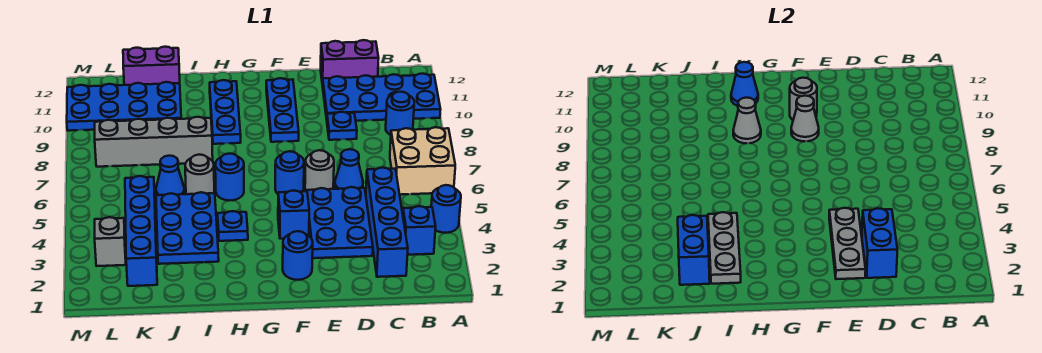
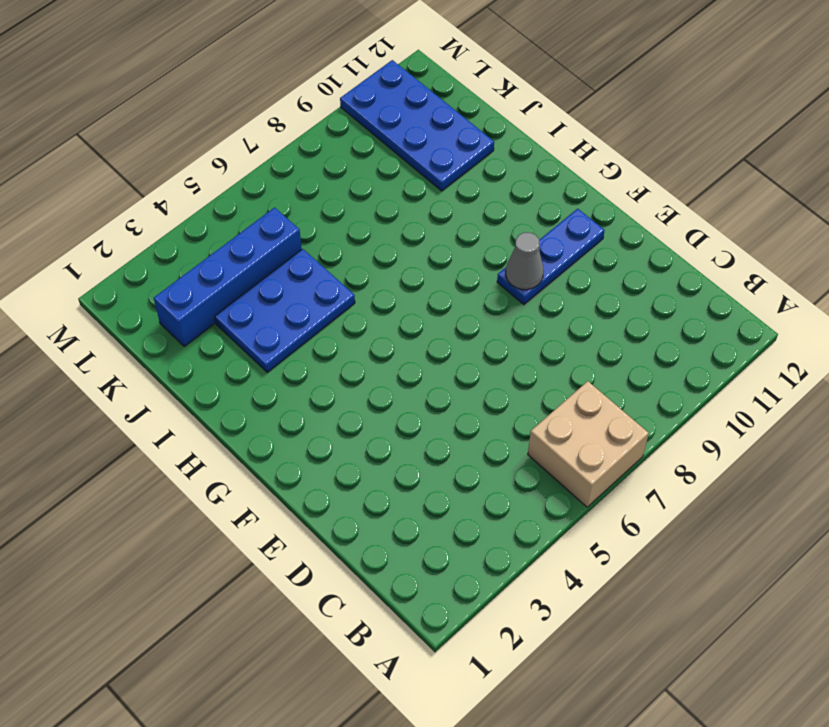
none -> blue 1x1 round brick [431,185,461,233]
none -> blue 2x4 plate [323,74,441,121]
none -> blue 1x1 brick [403,206,436,255]
none -> blue 1x1 round brick [386,92,414,135]

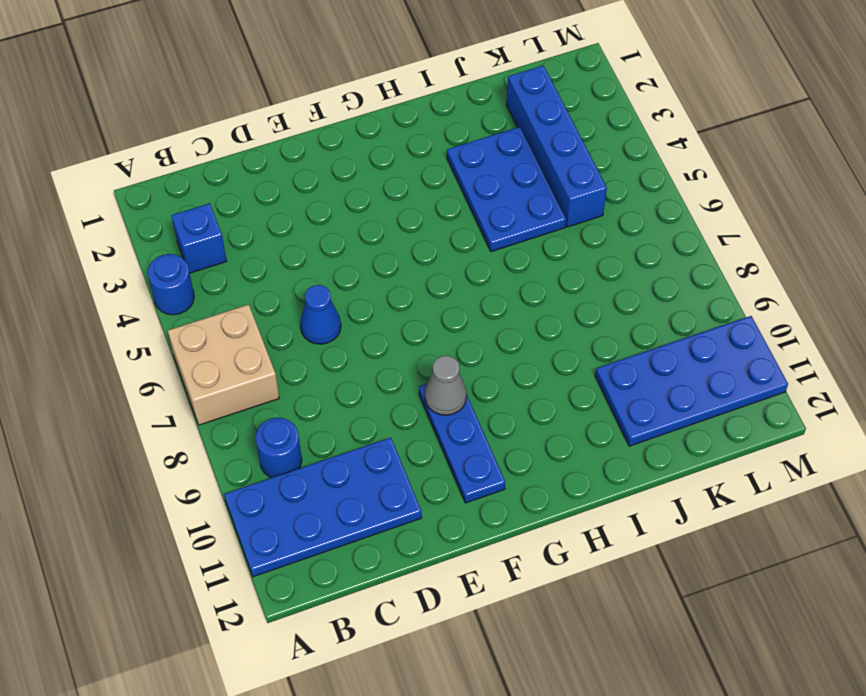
none -> blue 1x4 brick [366,168,408,277]
none -> purple 1x2 brick [321,40,379,86]
none -> blue 2x3 plate [306,187,373,258]
none -> blue 1x1 plate [327,112,357,140]

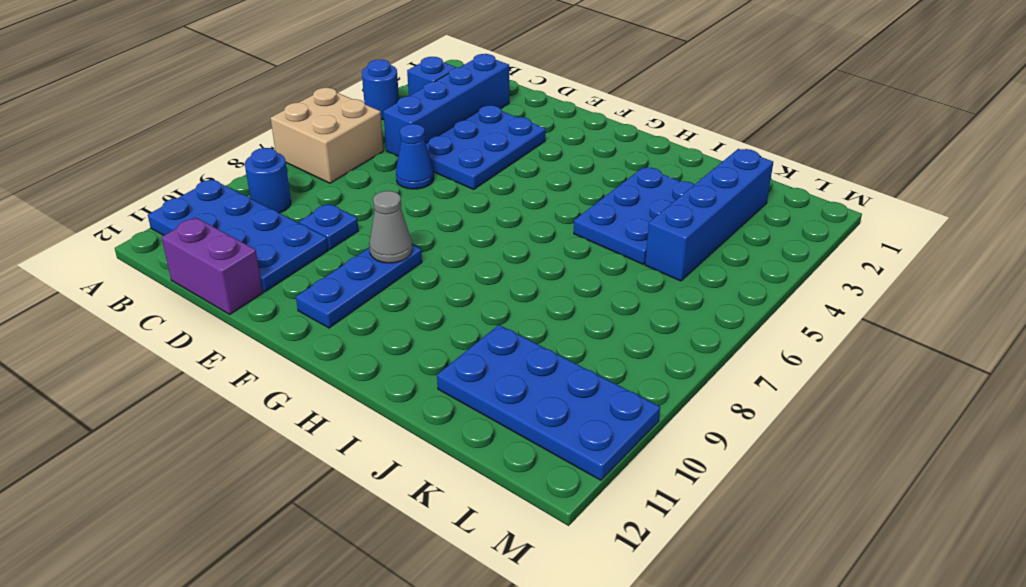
none -> grey 1x1 round brick [305,150,334,190]
none -> blue 1x1 round brick [283,231,313,280]
none -> blue 1x1 brick [278,190,309,239]
none -> blue 1x1 round brick [275,151,304,194]

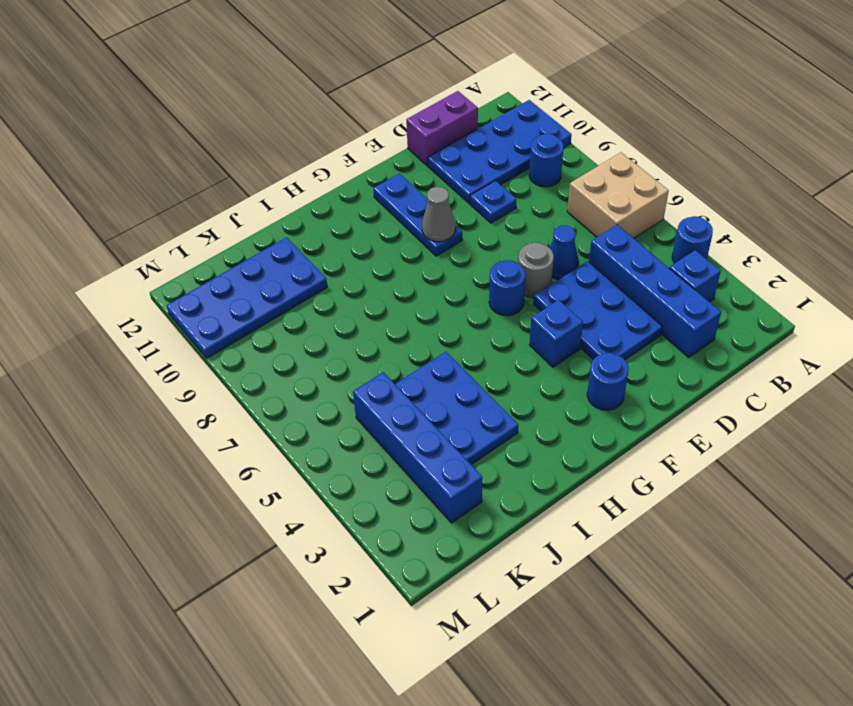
none -> blue 1x1 plate [217,211,248,241]
none -> blue 1x1 round brick [215,153,244,201]
none -> blue 1x3 plate [210,80,241,144]
none -> grey 1x1 round brick [185,155,214,194]

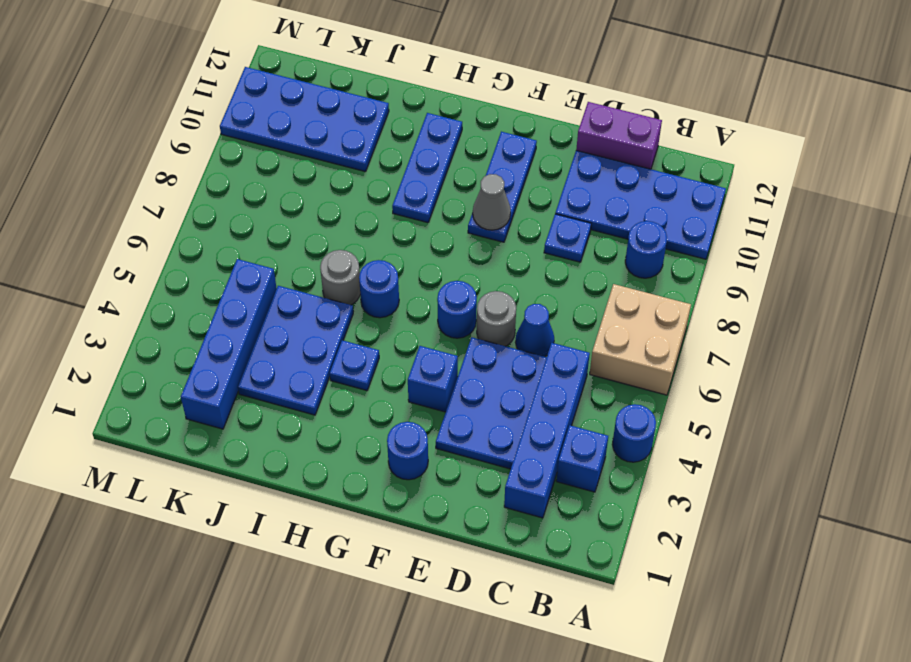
none -> grey 1x4 brick [95,117,213,167]
none -> blue 1x1 cone [156,156,185,195]
none -> purple 1x2 brick [123,47,180,85]
none -> grey 1x1 brick [95,217,126,266]

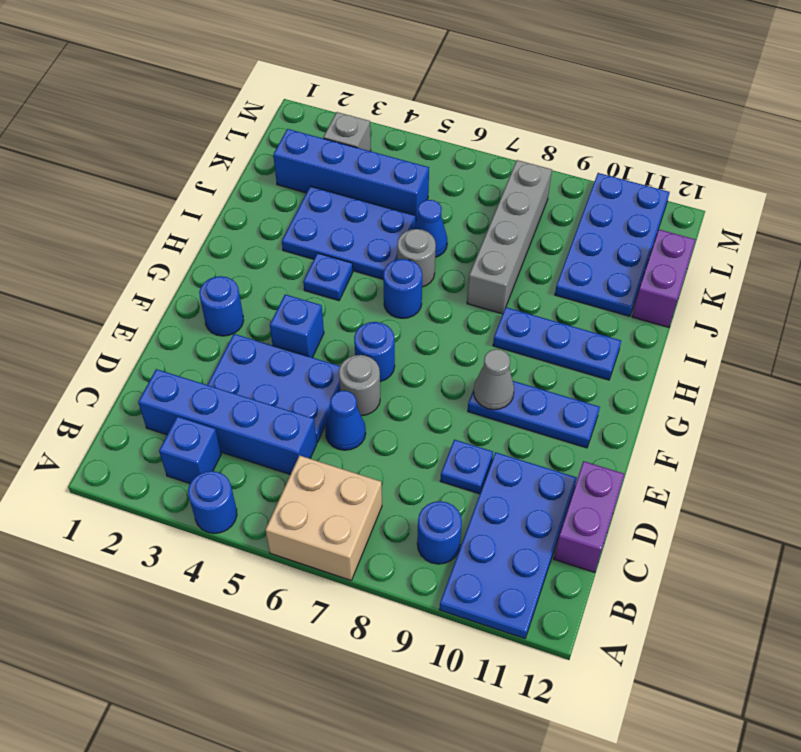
none -> blue 1x2 brick [862,208,897,278]
none -> grey 1x3 plate [829,208,866,279]
none -> grey 1x1 round brick [790,78,817,120]
none -> grey 1x1 cone [733,98,761,143]

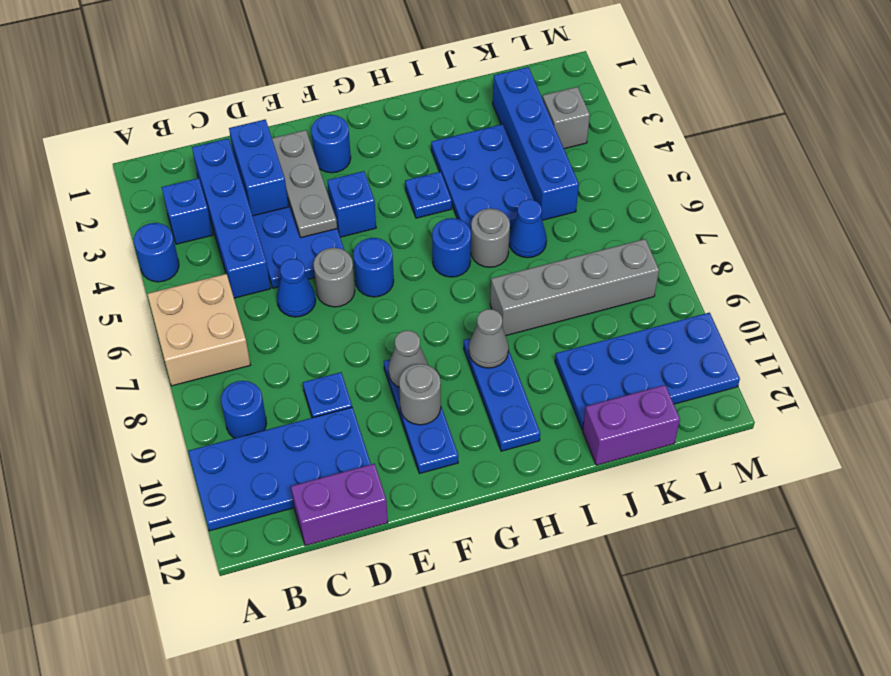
none -> blue 1x1 cone [731,62,758,106]
none -> grey 1x3 plate [708,212,741,284]
none -> blue 1x2 brick [678,215,710,285]

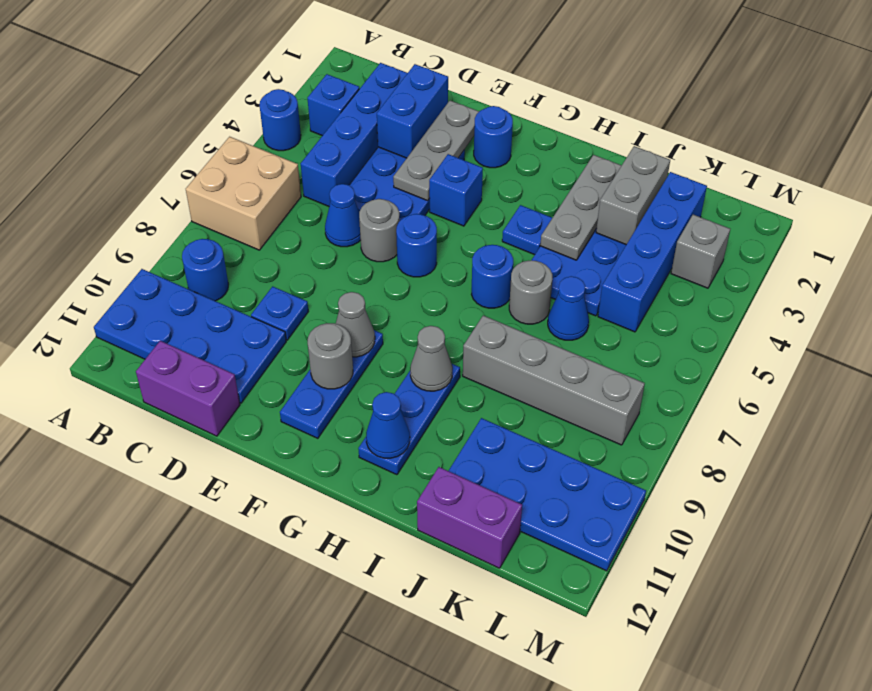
grey 1x2 brick [596,146,670,245] -> blue 1x2 brick [678,215,710,285]

